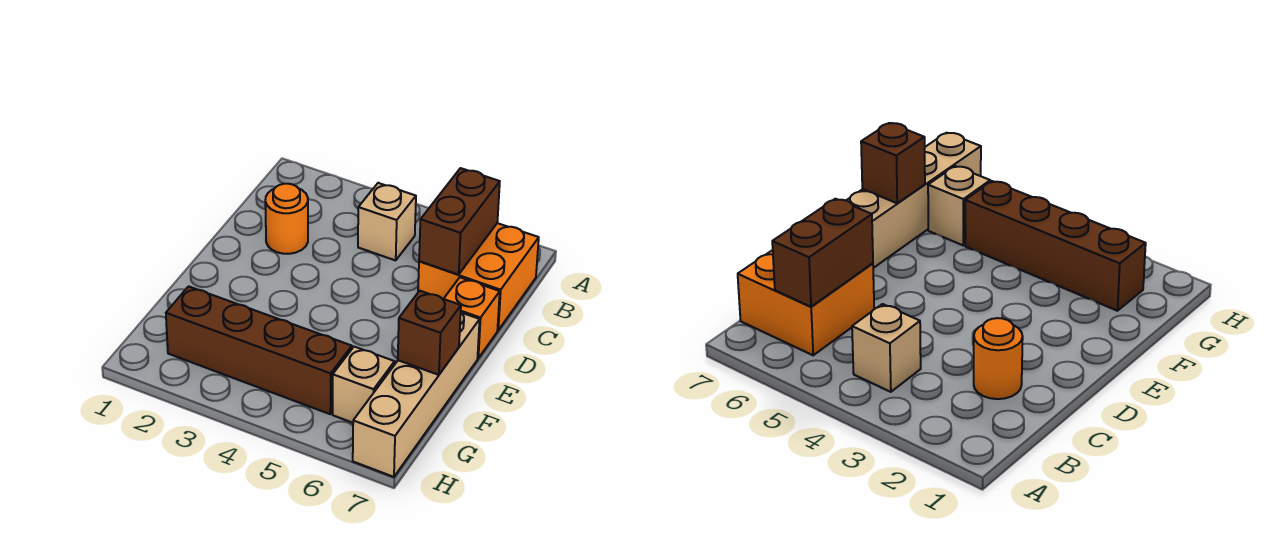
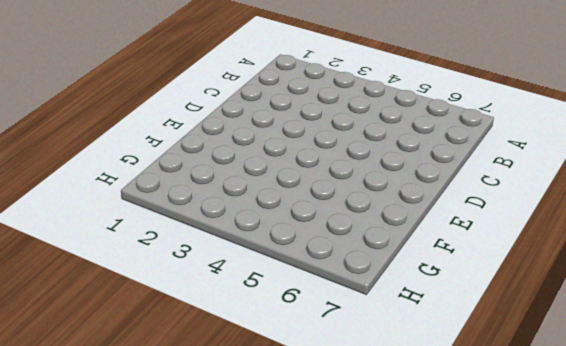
none -> tan 1x1 brick [358,183,416,260]
none -> orange 2x2 brick [418,223,539,330]

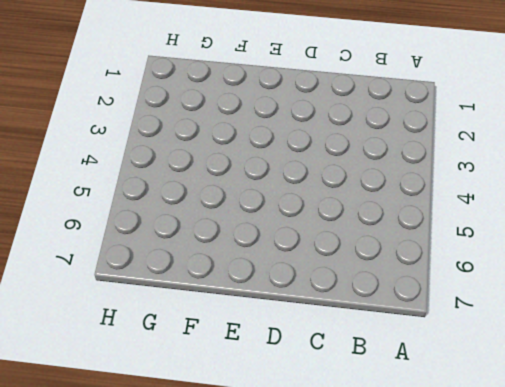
none -> tan 1x1 brick [358,183,416,260]
none -> orange 2x2 brick [418,223,539,330]

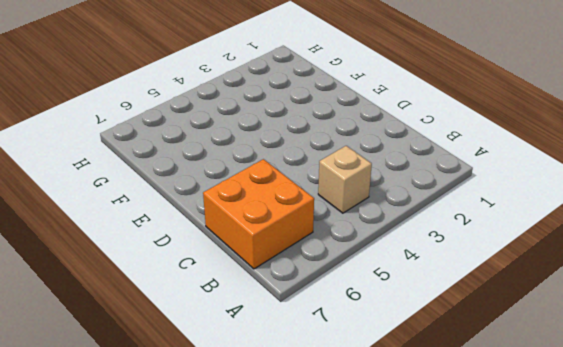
none -> orange 1x1 round brick [265,184,308,254]
none -> orange 1x1 brick [444,277,500,358]

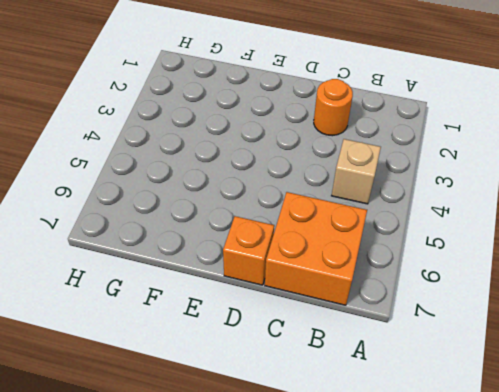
none -> tan 1x4 brick [353,313,480,477]
none -> brown 1x4 brick [166,286,352,414]

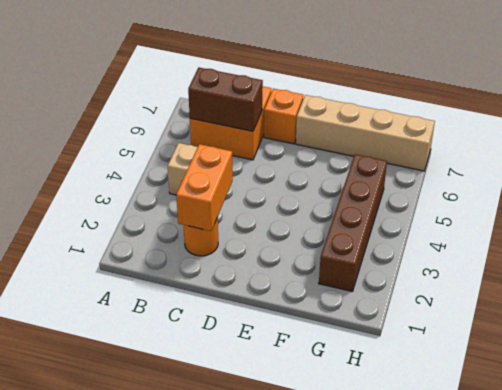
orange 1x2 brick [176,144,233,231] -> none
none -> tan 1x1 brick [333,347,395,423]
none -> brown 1x1 brick [398,291,461,375]

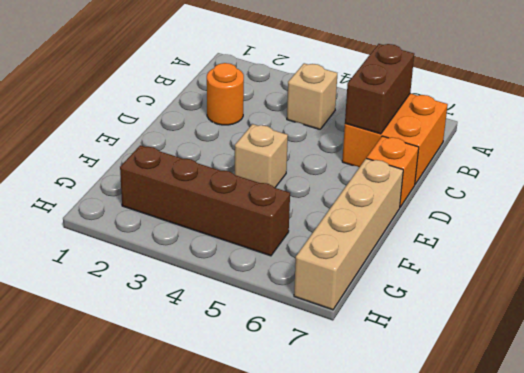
tan 1x1 brick [235,124,288,188] -> tan 1x1 brick moved to [333,347,395,423]
none -> brown 1x1 brick [398,291,461,375]

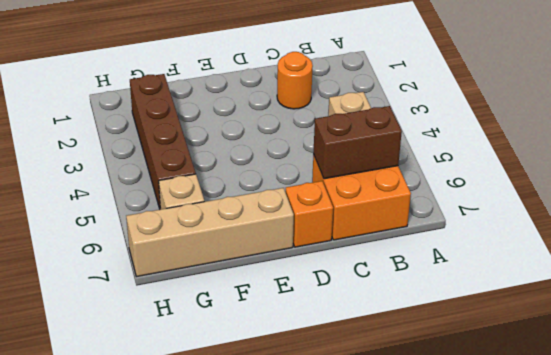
none -> brown 1x1 brick [398,291,461,375]

